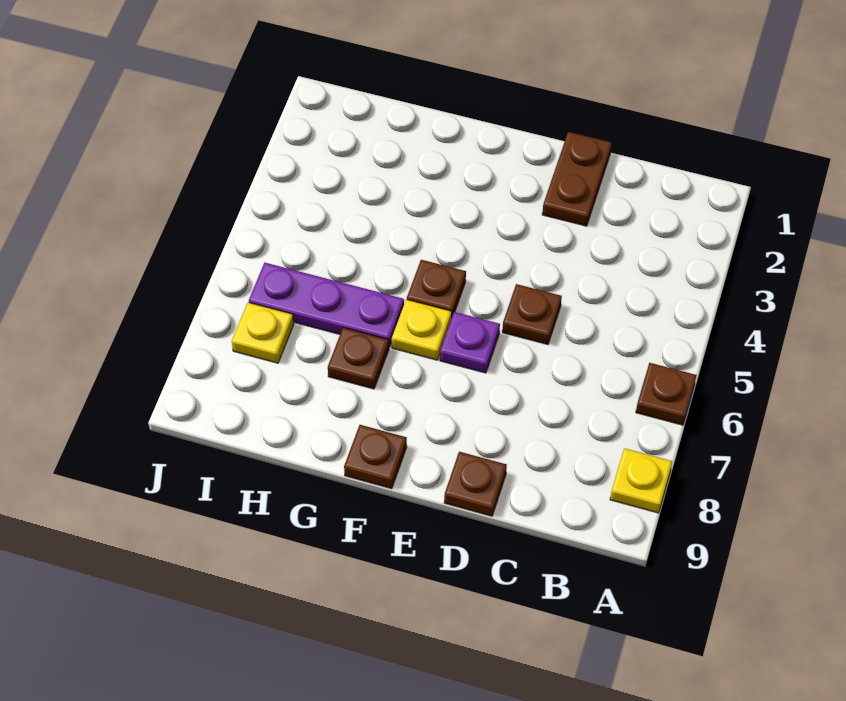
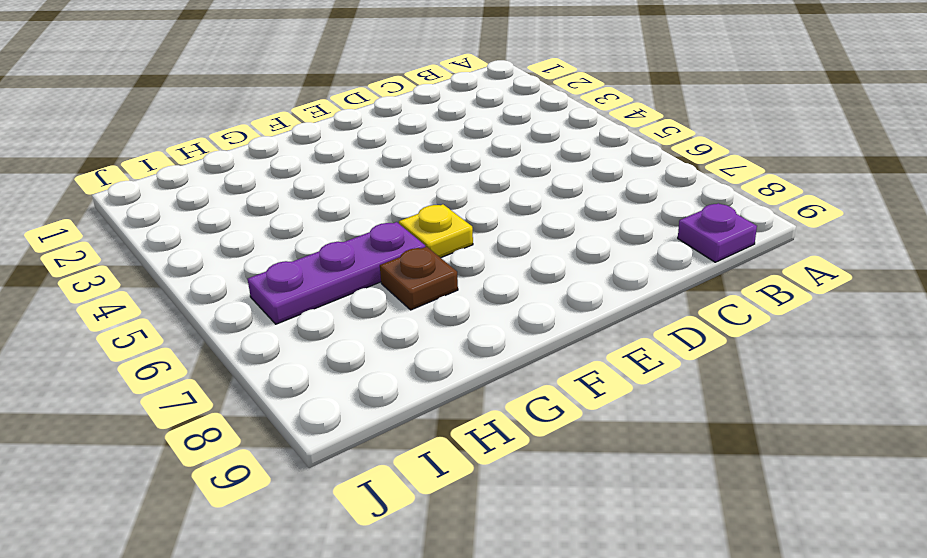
purple 1x1 plate [678,203,757,262] -> purple 1x1 plate moved to [440,312,500,373]
none -> brown 1x1 plate [636,363,696,425]
none -> yellow 1x1 plate [610,448,672,513]
none -> brown 1x2 plate [542,132,612,226]

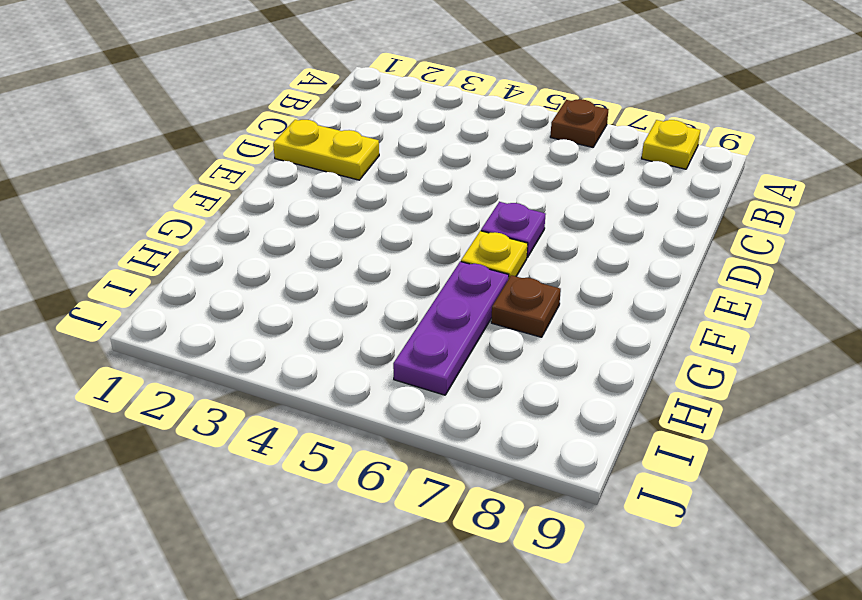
yellow 1x2 plate [273,120,379,180] -> brown 1x2 plate [542,132,612,226]
none -> brown 1x1 plate [502,284,562,344]
none -> brown 1x1 plate [444,452,507,516]
none -> brown 1x1 plate [407,260,466,316]

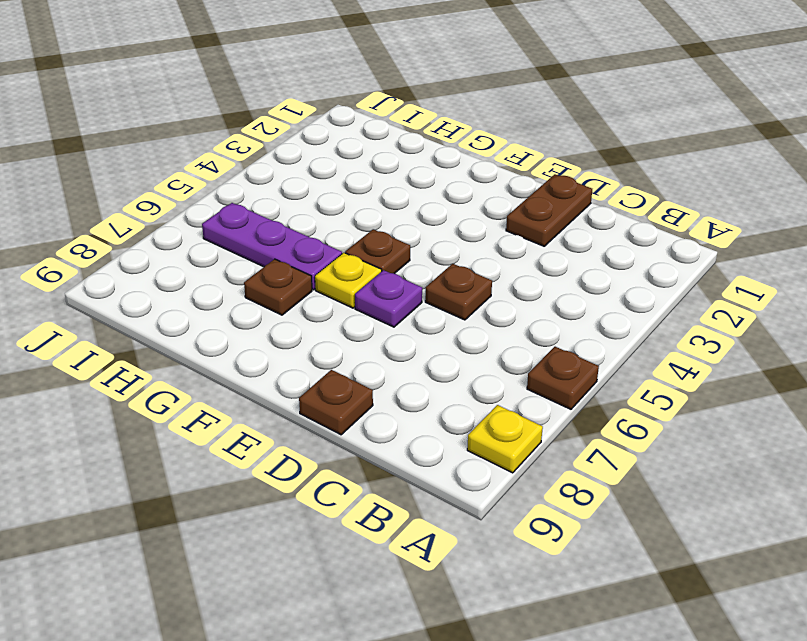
none -> brown 1x1 plate [344,425,407,489]
none -> yellow 1x1 plate [232,302,294,363]

